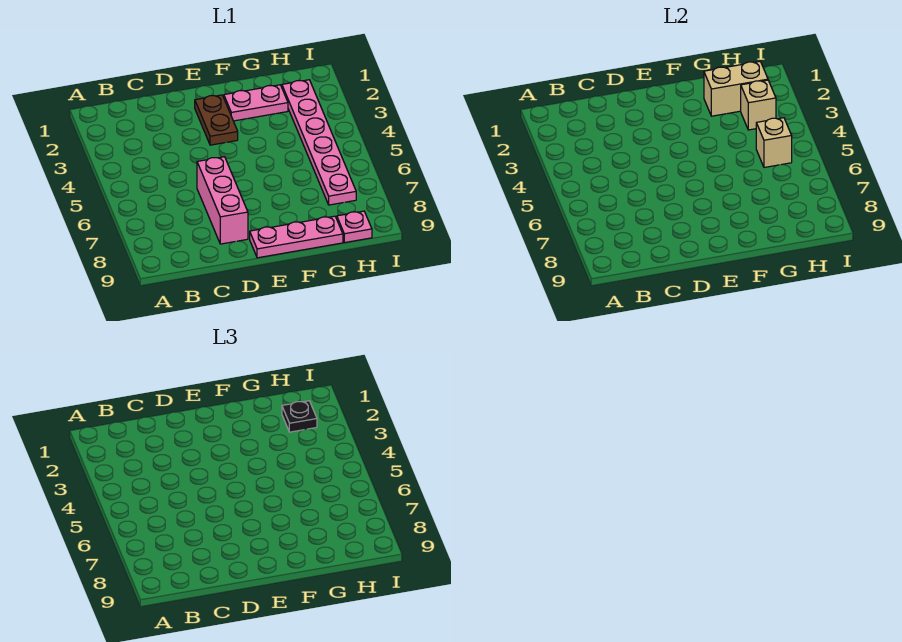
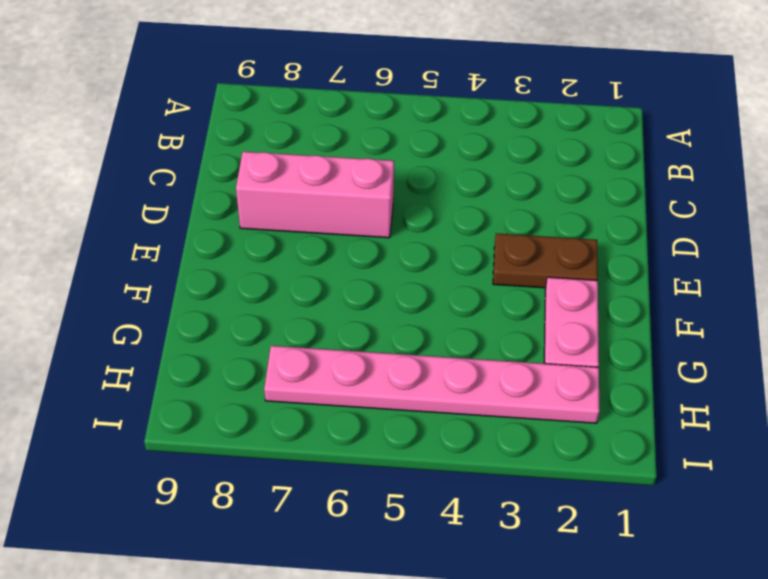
none -> pink 1x3 plate [250,216,343,258]
none -> pink 1x1 plate [337,211,372,243]

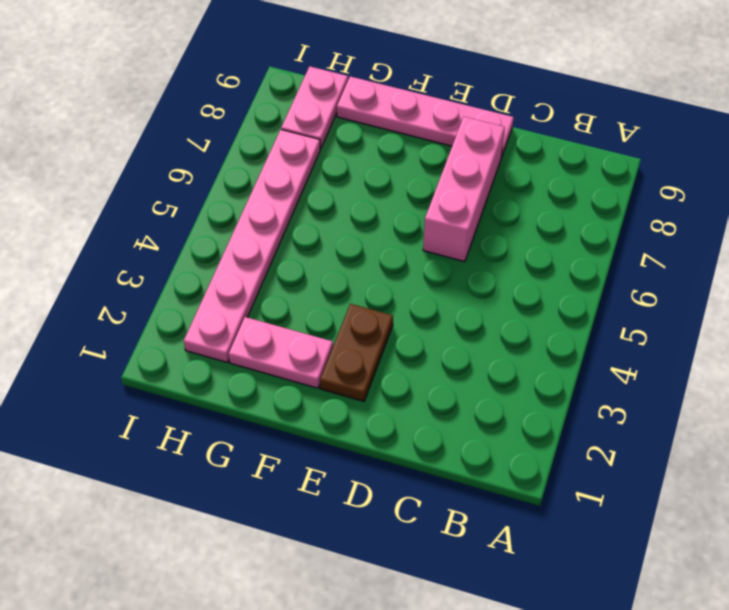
pink 1x4 plate [337,77,514,158] -> pink 1x3 plate [250,216,343,258]
pink 1x2 plate [281,66,348,149] -> pink 1x1 plate [337,211,372,243]
none -> tan 1x2 brick [704,61,768,116]
none -> tan 1x1 brick [741,80,776,130]

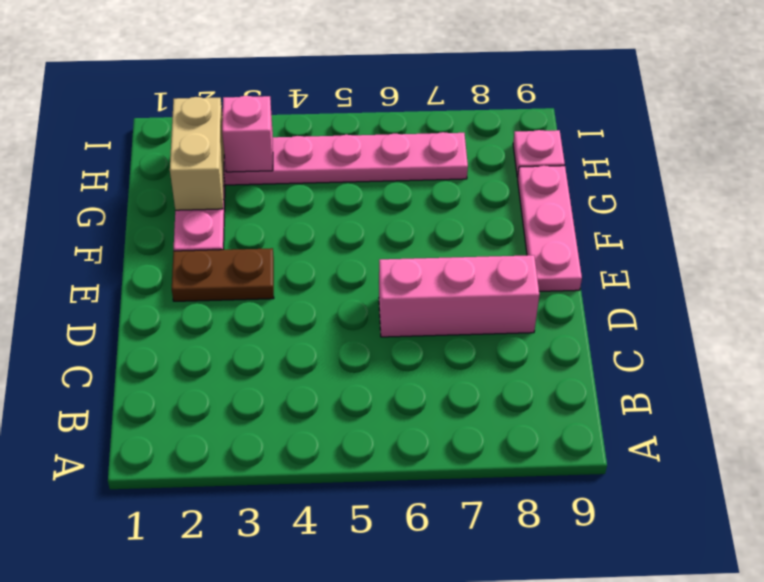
pink 1x1 brick [222,96,273,172] -> tan 1x1 brick [741,80,776,130]
none -> tan 1x1 brick [756,118,792,167]
none -> black 1x1 plate [282,401,317,432]

